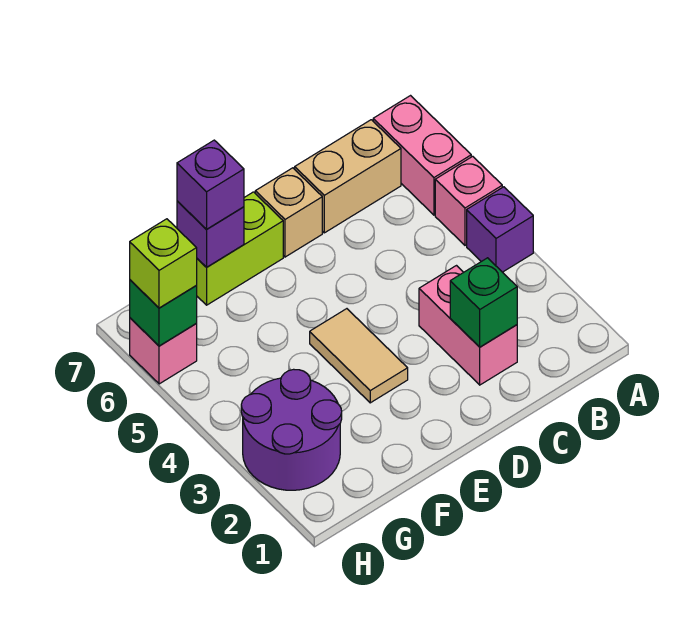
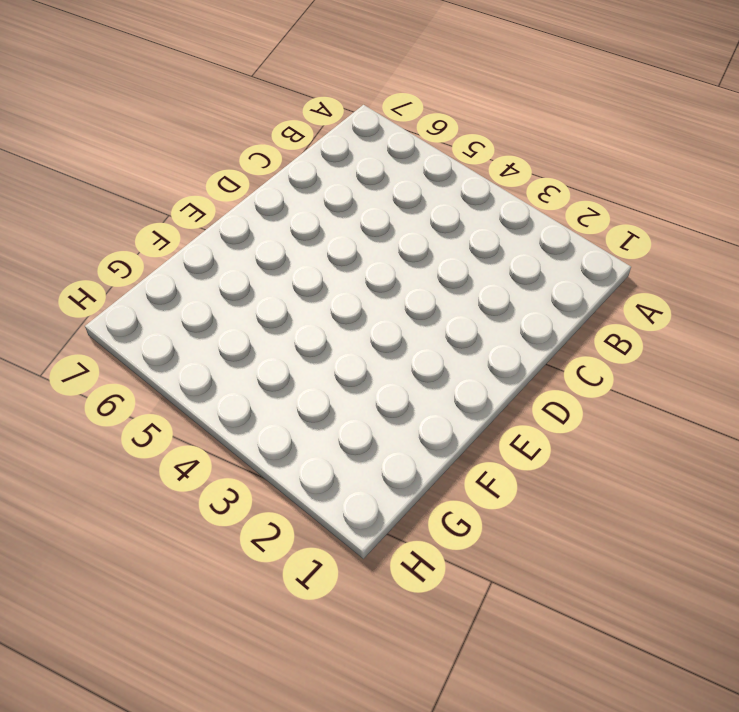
none -> purple 1x1 brick [467,187,533,272]
none -> pink 1x1 brick [435,156,502,245]
none -> pink 1x2 brick [373,96,471,215]

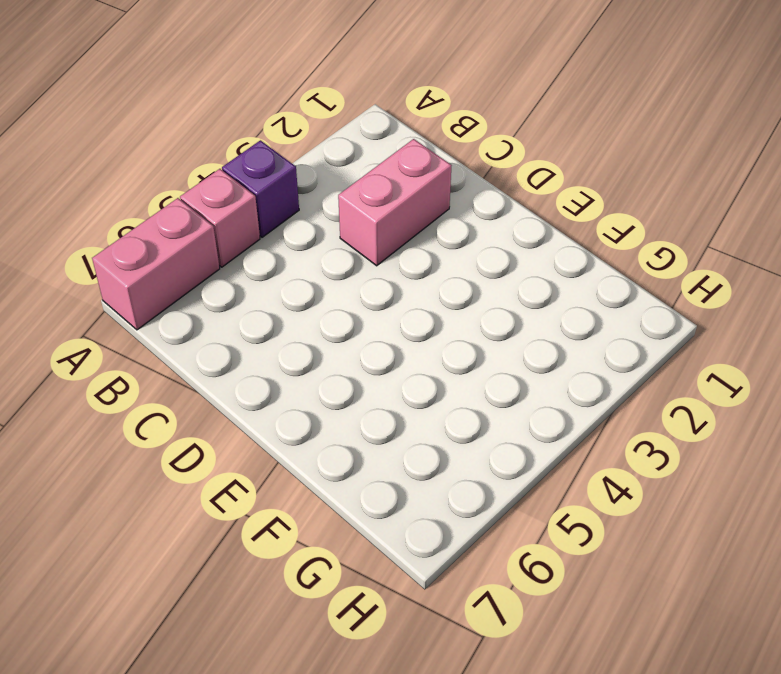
none -> tan 1x2 brick [295,120,401,233]
none -> tan 1x1 brick [255,168,322,257]
none -> tan 1x2 tile [310,309,408,403]

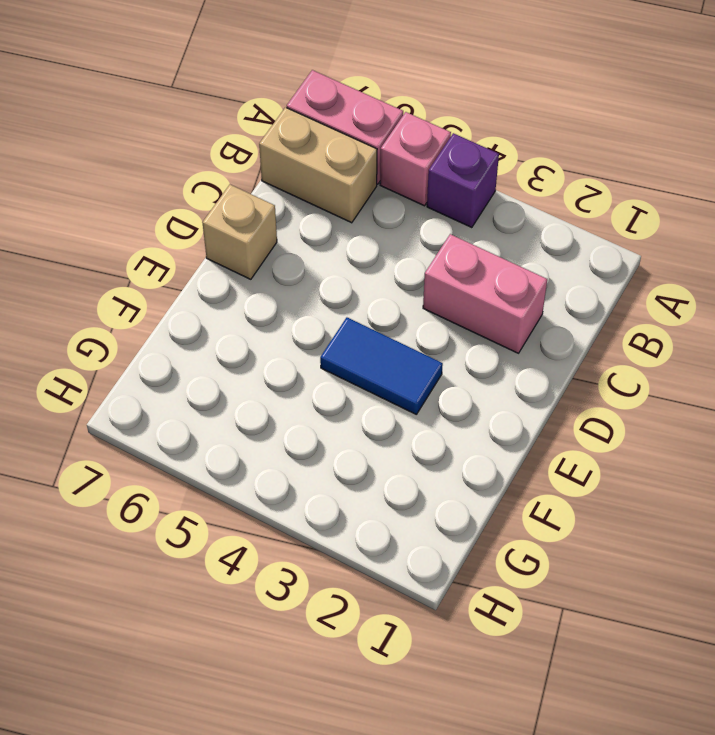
tan 1x2 brick [259,107,377,223] -> tan 1x2 brick turned to [295,120,401,233]
blue 1x2 tile [320,318,443,415] -> tan 1x2 tile [310,309,408,403]
none -> lime 1x2 brick [196,192,283,305]
none -> purple 2x2 round brick [241,369,342,490]
none -> pink 1x1 brick [130,318,197,384]

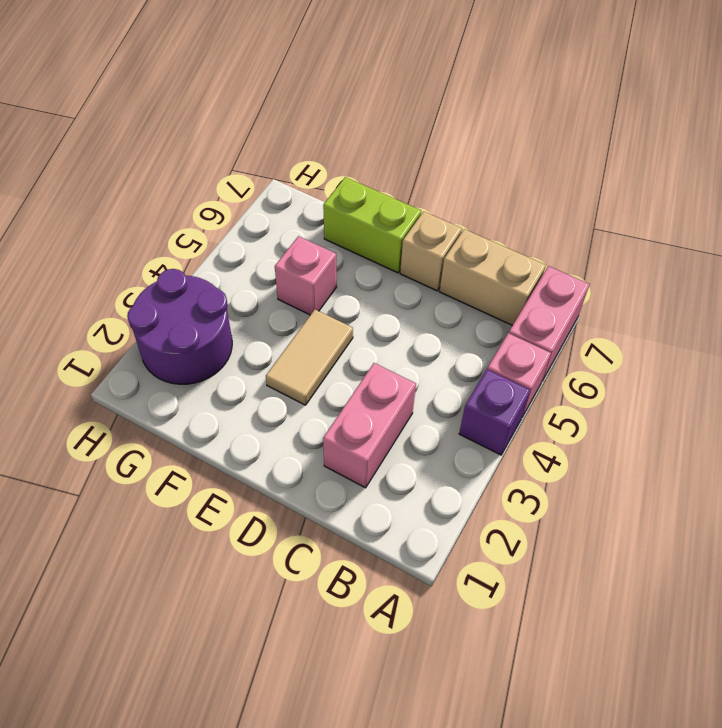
pink 1x1 brick [275,236,337,315] -> pink 1x1 brick moved to [130,318,197,384]
none -> green 1x1 brick [450,258,517,347]
none -> purple 1x1 brick [177,201,244,267]
none -> green 1x1 brick [130,280,197,346]

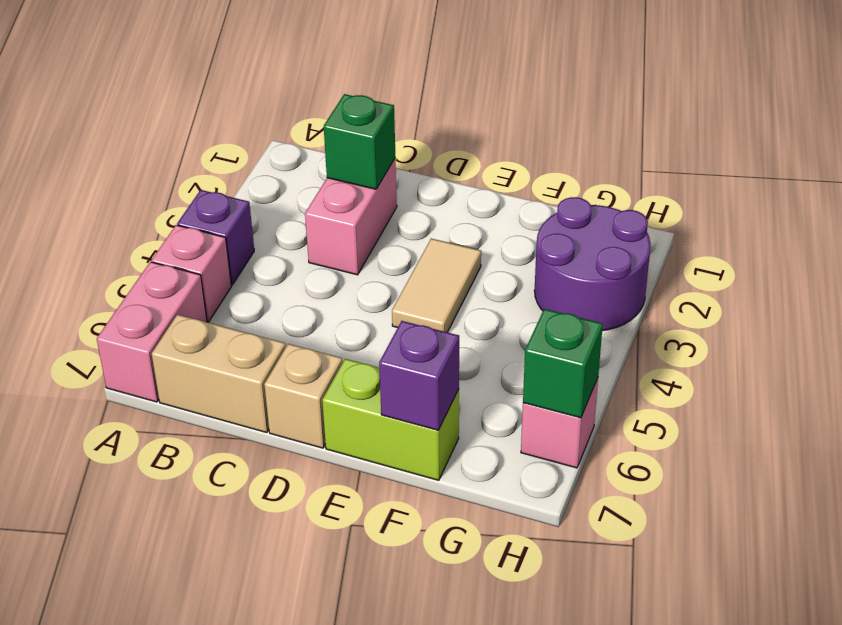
none -> purple 1x1 brick [177,140,244,229]
none -> lime 1x1 brick [130,219,197,308]

